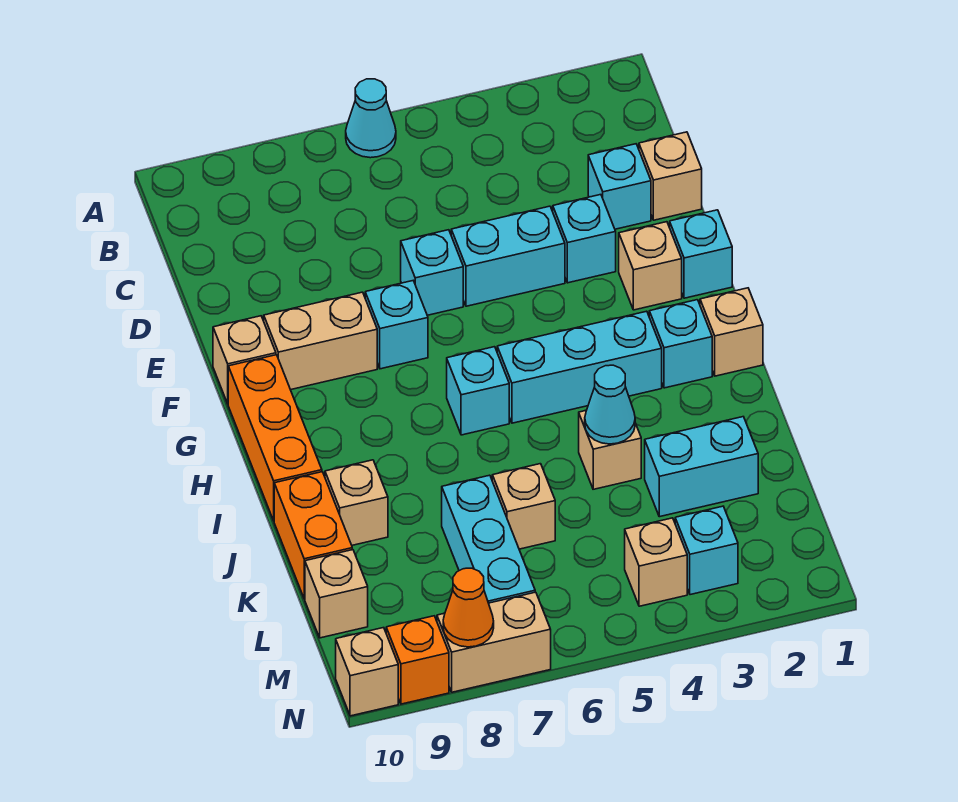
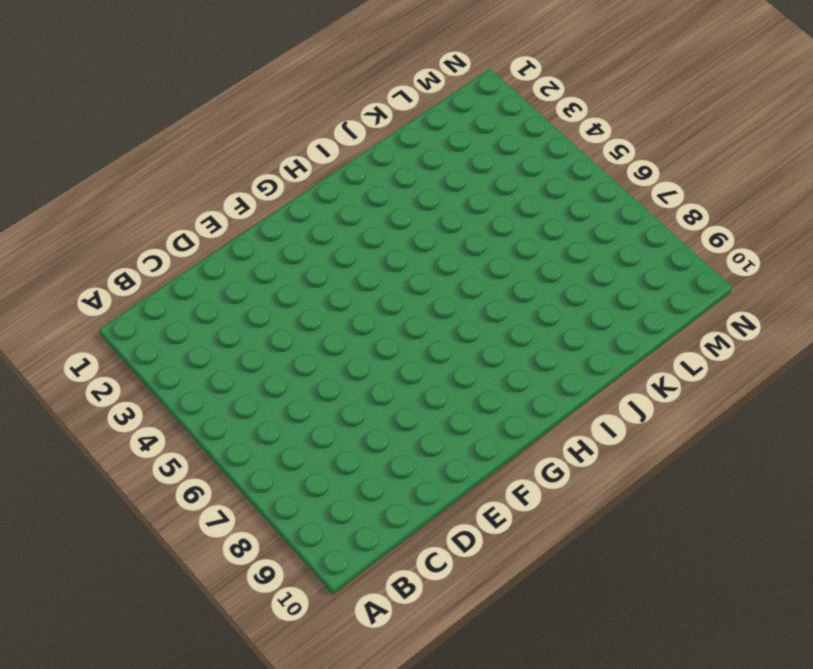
none -> cyan 1x1 cone [346,79,396,158]
none -> tan 1x1 brick [639,132,702,220]
none -> cyan 1x1 brick [588,144,651,229]
none -> cyan 1x1 brick [553,195,616,283]

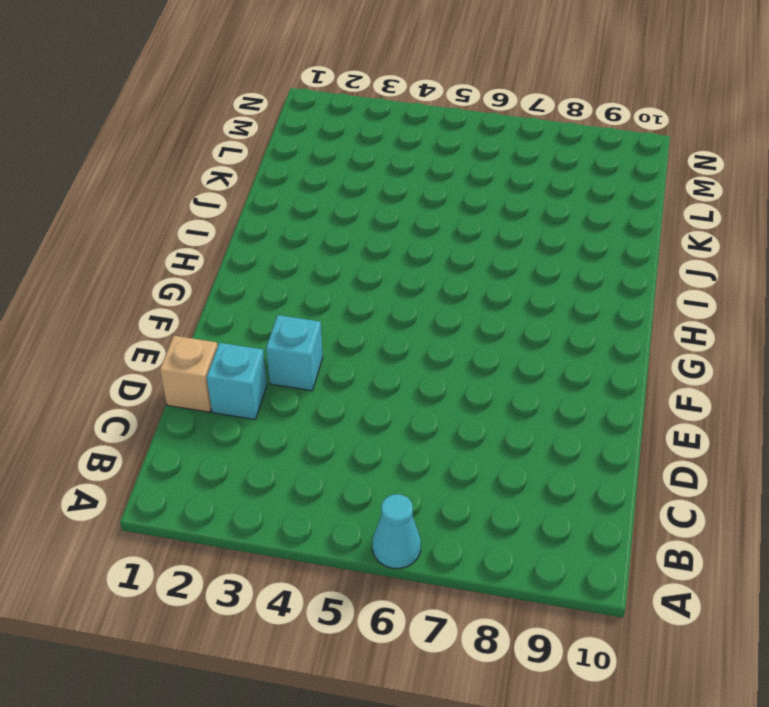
none -> cyan 1x2 brick [451,206,565,306]
none -> cyan 1x1 brick [401,230,463,315]
none -> cyan 1x1 brick [670,210,732,298]
none -> tan 1x1 brick [619,222,682,310]

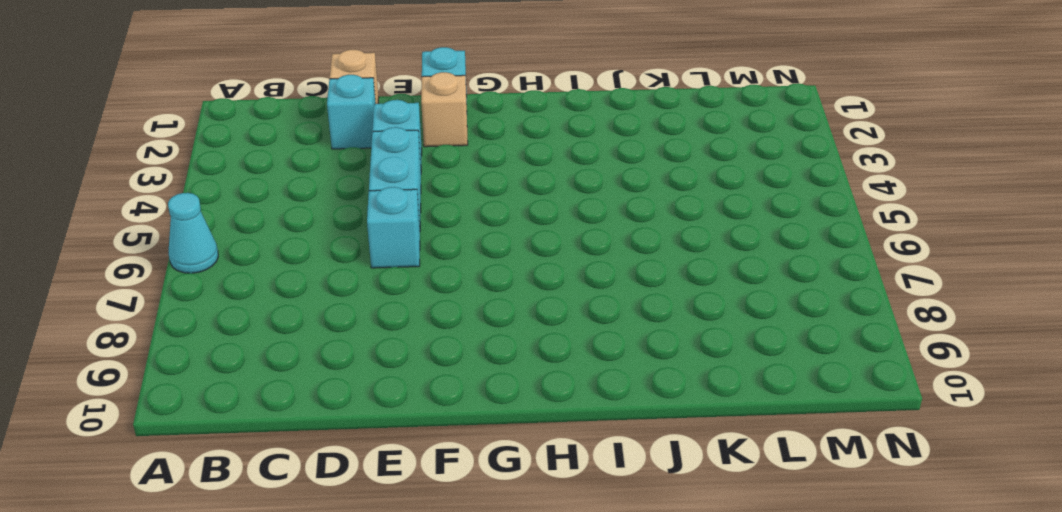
none -> cyan 1x1 brick [365,281,428,369]
none -> tan 1x2 brick [264,292,377,390]
none -> tan 1x1 brick [213,316,276,404]
none -> orange 1x3 brick [228,355,322,521]

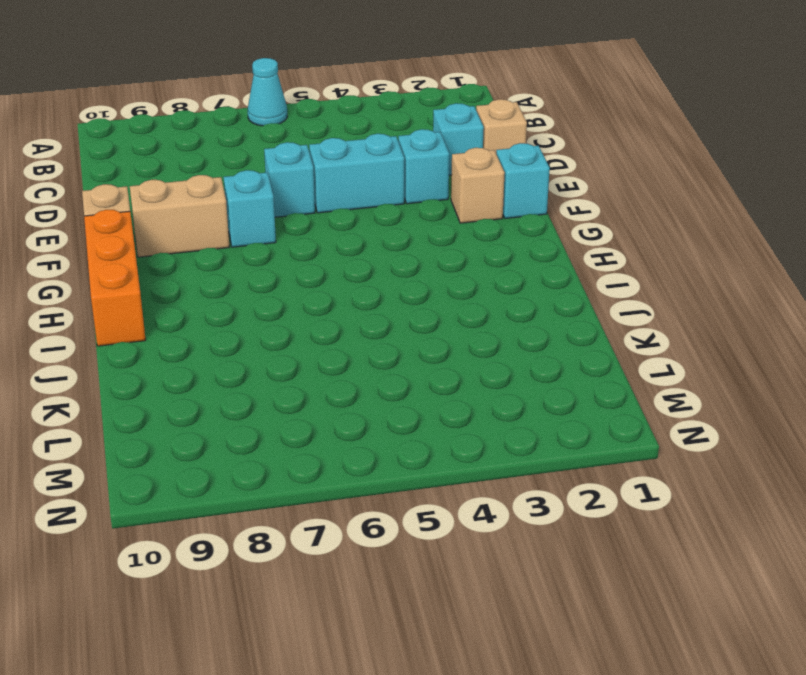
none -> tan 1x1 brick [700,288,763,376]
none -> cyan 1x1 brick [649,300,712,388]
none -> cyan 1x3 brick [497,311,662,423]
none -> cyan 1x1 brick [447,347,509,435]

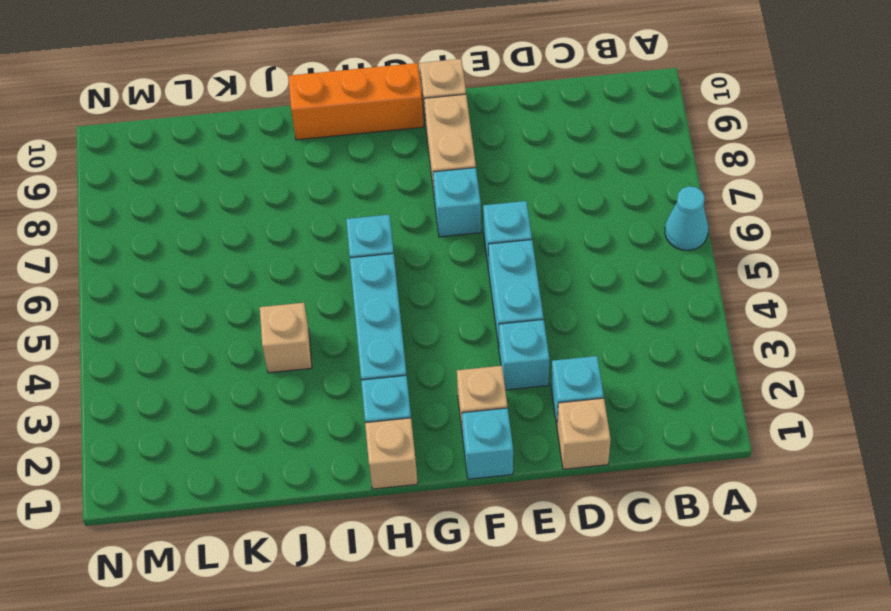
none -> tan 1x1 brick [325,460,388,545]
none -> orange 1x2 brick [274,472,352,599]
none -> cyan 1x2 brick [645,417,758,517]
none -> tan 1x1 brick [492,464,555,549]

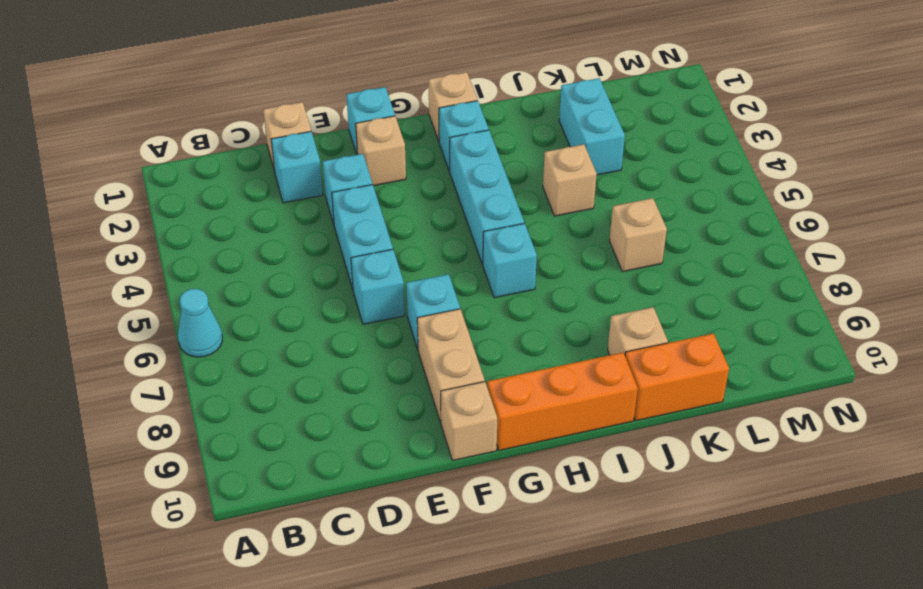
none -> cyan 1x3 brick [442,475,535,603]
none -> tan 1x1 brick [305,550,368,638]
none -> cyan 1x1 brick [675,506,738,595]
none -> tan 1x1 brick [625,518,687,606]

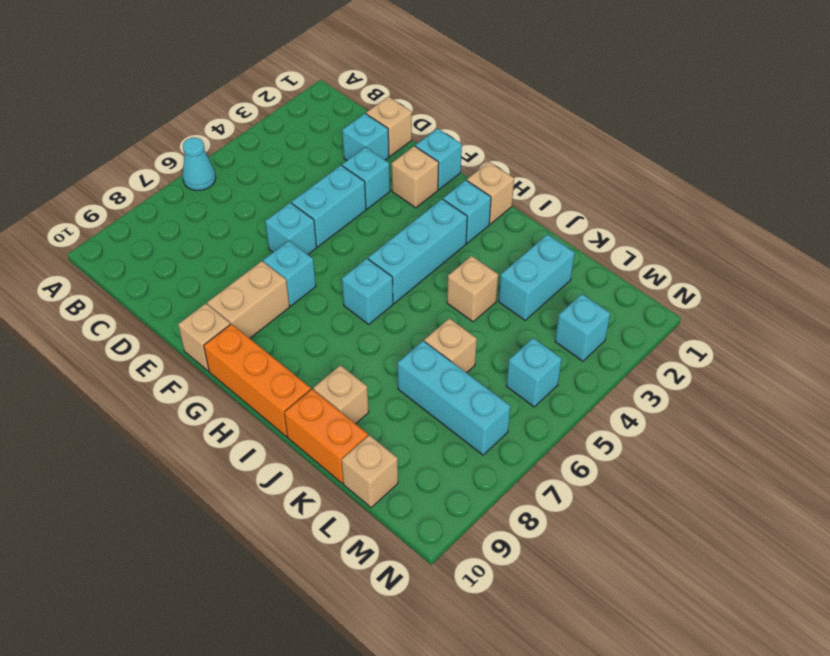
cyan 1x1 brick [506,338,562,407] -> none
none -> tan 1x1 brick [625,518,687,606]
none -> tan 1x2 brick [437,592,551,692]
none -> orange 1x1 brick [386,616,449,704]
none -> tan 1x1 brick [336,628,398,716]

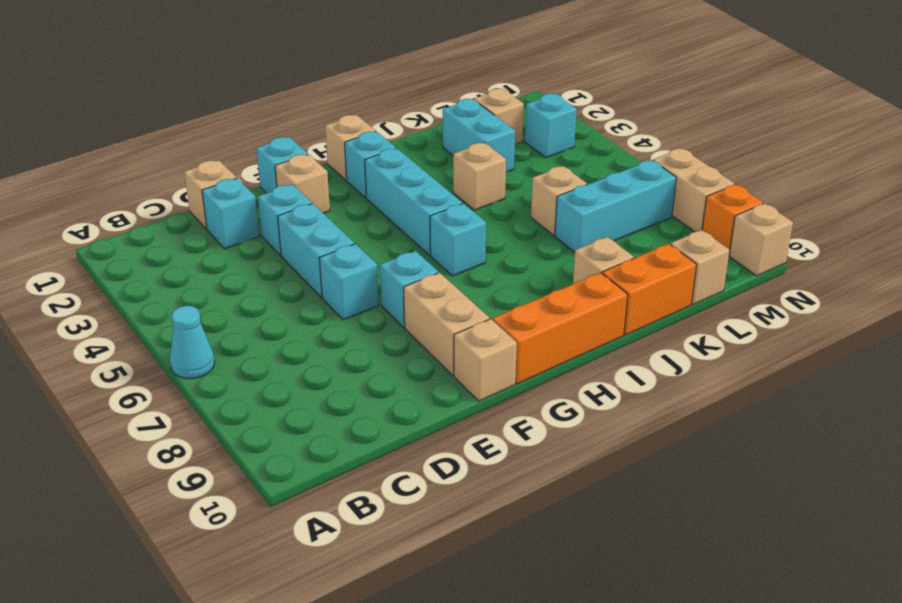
tan 1x1 brick [474,88,524,144] -> tan 1x1 brick moved to [625,518,687,606]
none -> cyan 1x1 cone [585,365,635,444]
none -> orange 1x1 cone [443,568,494,647]

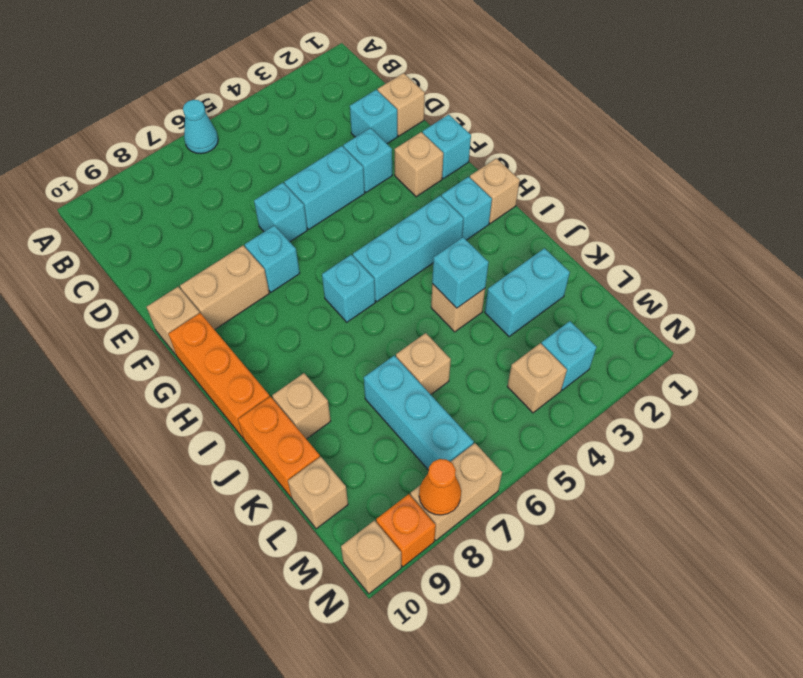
cyan 1x1 brick [432,237,489,308] -> cyan 1x1 cone [585,365,635,444]

